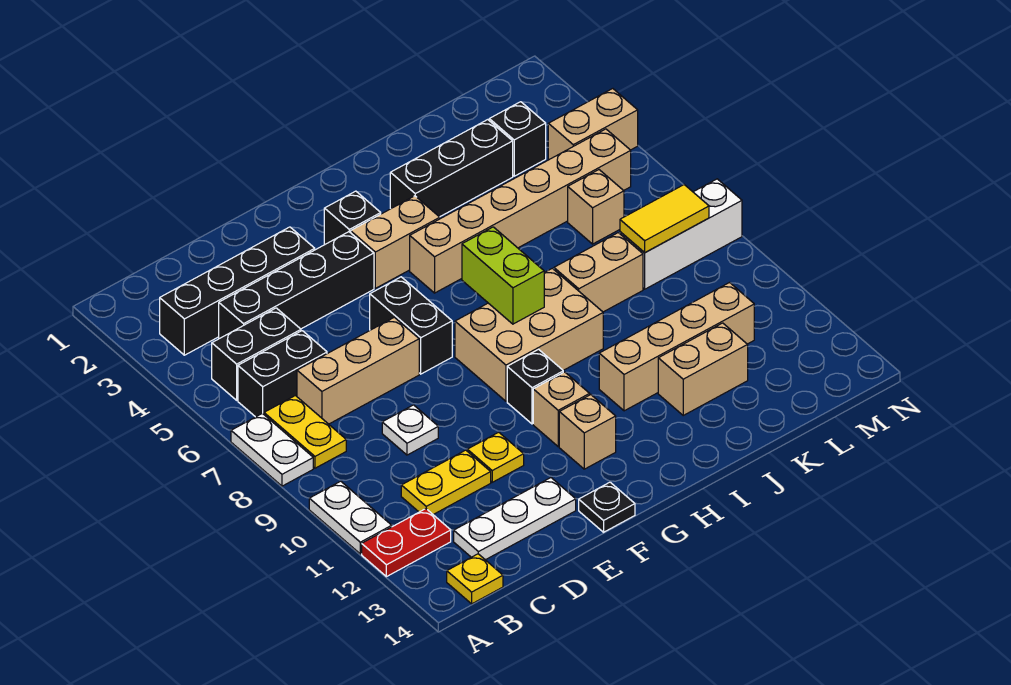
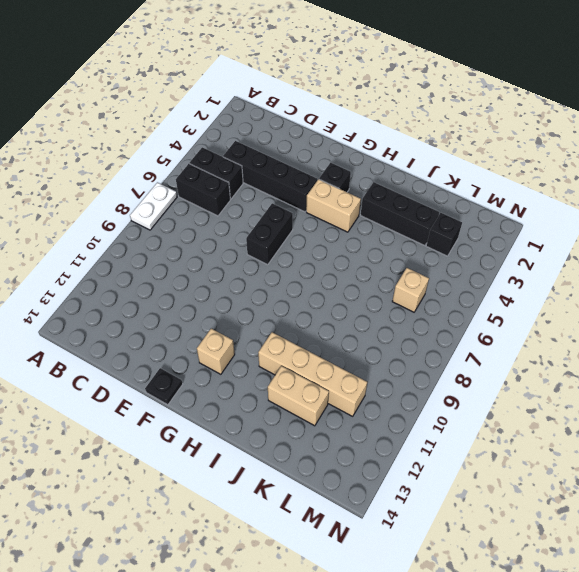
none -> white 1x2 plate [309,481,392,554]
none -> red 1x2 plate [362,509,451,577]
none -> black 1x4 brick [160,227,315,355]
none -> yellow 1x2 plate [264,396,346,468]

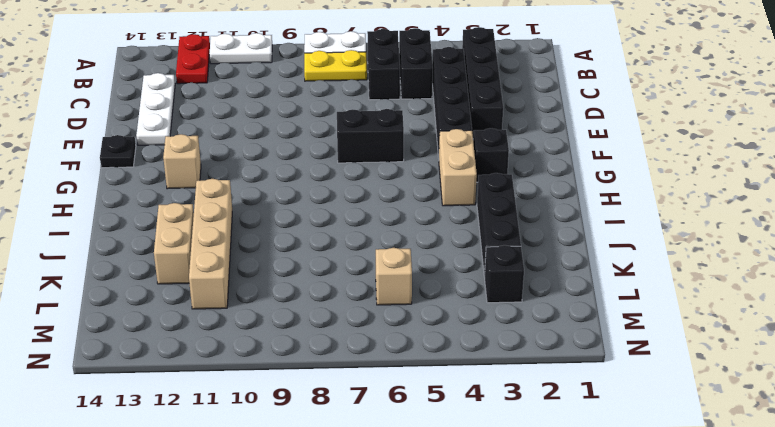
none -> yellow 1x1 plate [447,554,503,604]
none -> tan 1x3 brick [297,317,419,424]
none -> yellow 1x2 plate [401,450,491,514]
none -> white 1x1 plate [382,405,438,455]

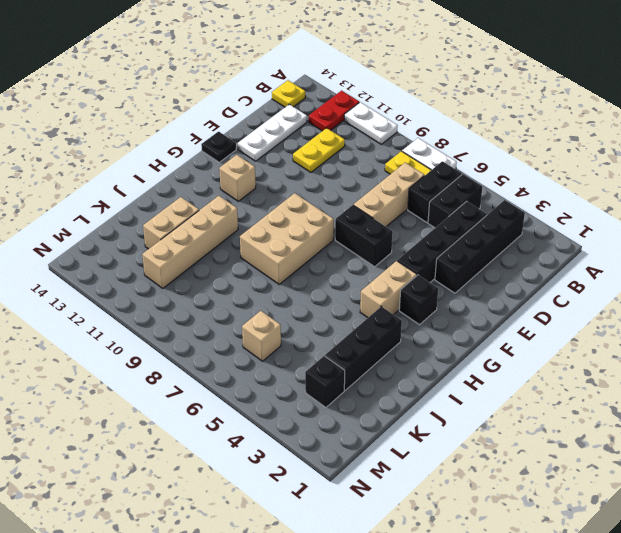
none -> white 1x1 plate [382,405,438,455]
none -> yellow 1x1 plate [467,432,524,482]
none -> black 1x1 brick [507,349,563,424]
none -> tan 1x1 brick [533,372,590,446]

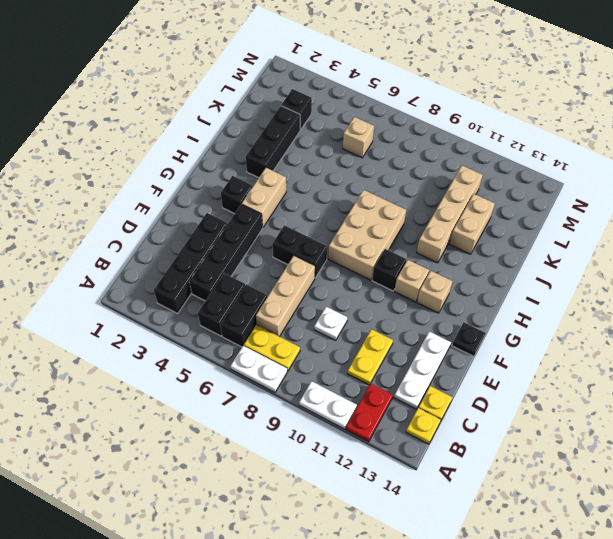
yellow 1x1 plate [418,386,453,420] -> yellow 1x1 plate moved to [467,432,524,482]
none -> tan 1x6 brick [410,129,631,293]
none -> tan 1x2 brick [554,233,643,312]
none -> white 1x3 brick [620,179,742,289]
none -> tan 1x2 brick [548,89,638,160]

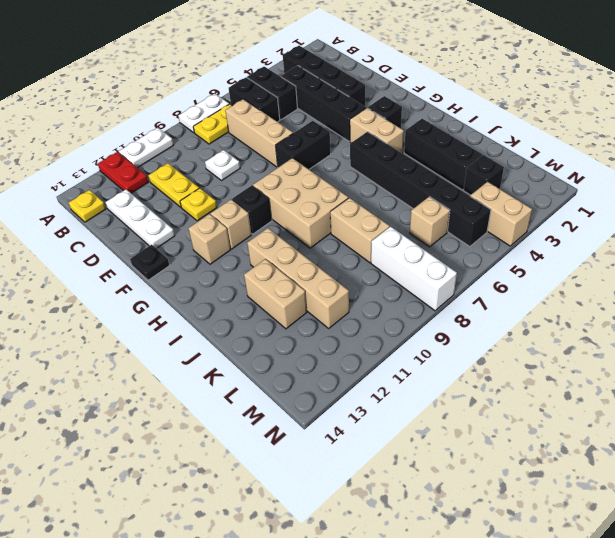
black 1x6 brick [350,132,491,247] -> tan 1x6 brick [410,129,631,293]
none -> lime 1x2 brick [462,227,544,324]
none -> yellow 1x2 tile [620,185,709,253]

